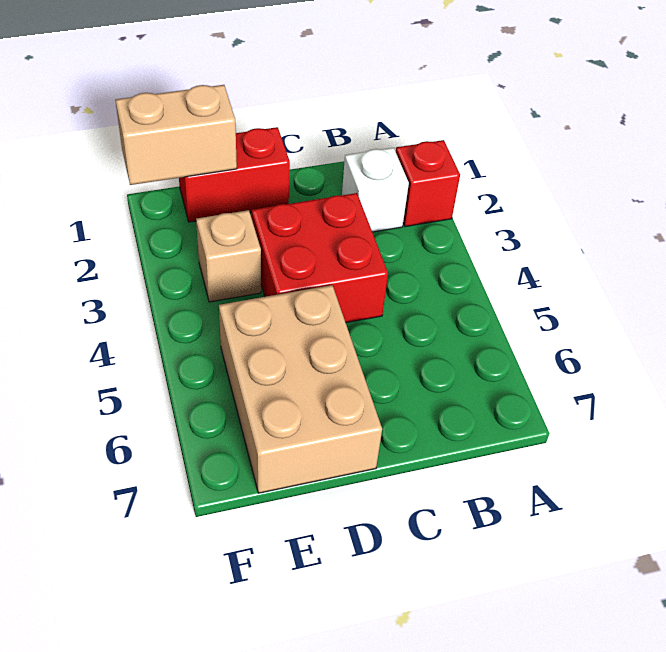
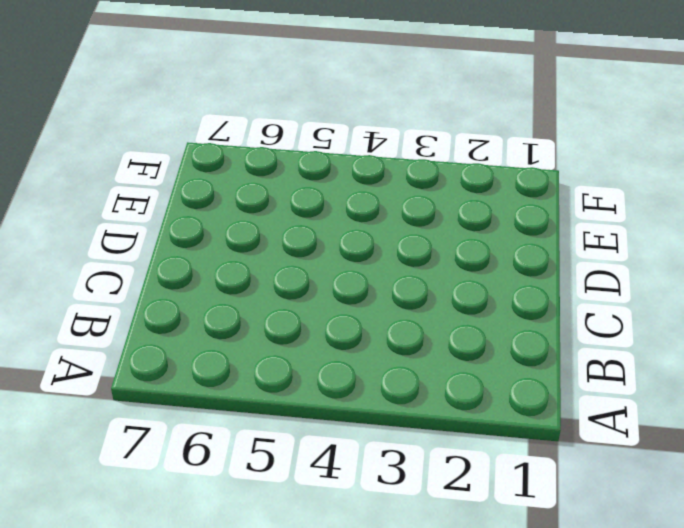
none -> red 1x1 brick [396,140,460,227]
none -> white 1x1 brick [342,148,409,232]

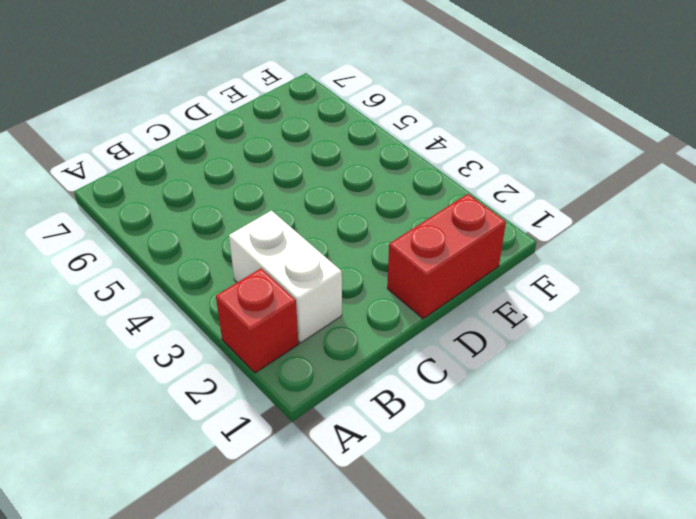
white 1x2 brick [229,211,342,343] -> white 1x1 brick [342,148,409,232]
none -> red 2x2 brick [252,193,388,323]
none -> tan 2x3 brick [219,285,382,493]

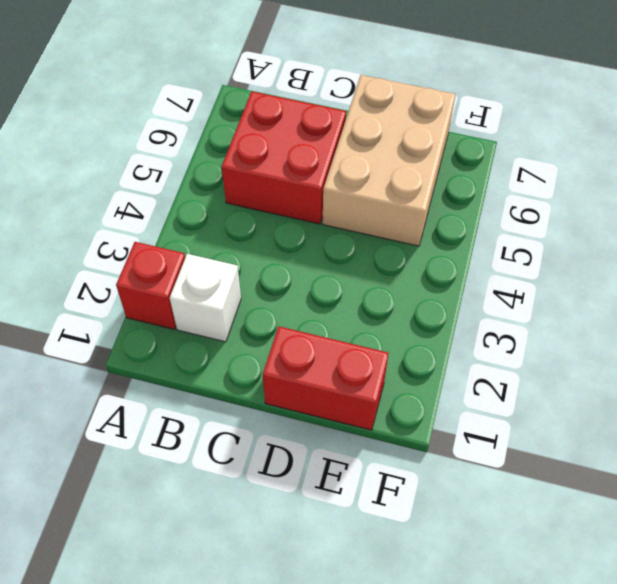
red 2x2 brick [222,91,346,224] -> red 2x2 brick moved to [252,193,388,323]
none -> tan 1x1 brick [196,210,261,302]
none -> tan 1x2 brick [116,85,237,185]

